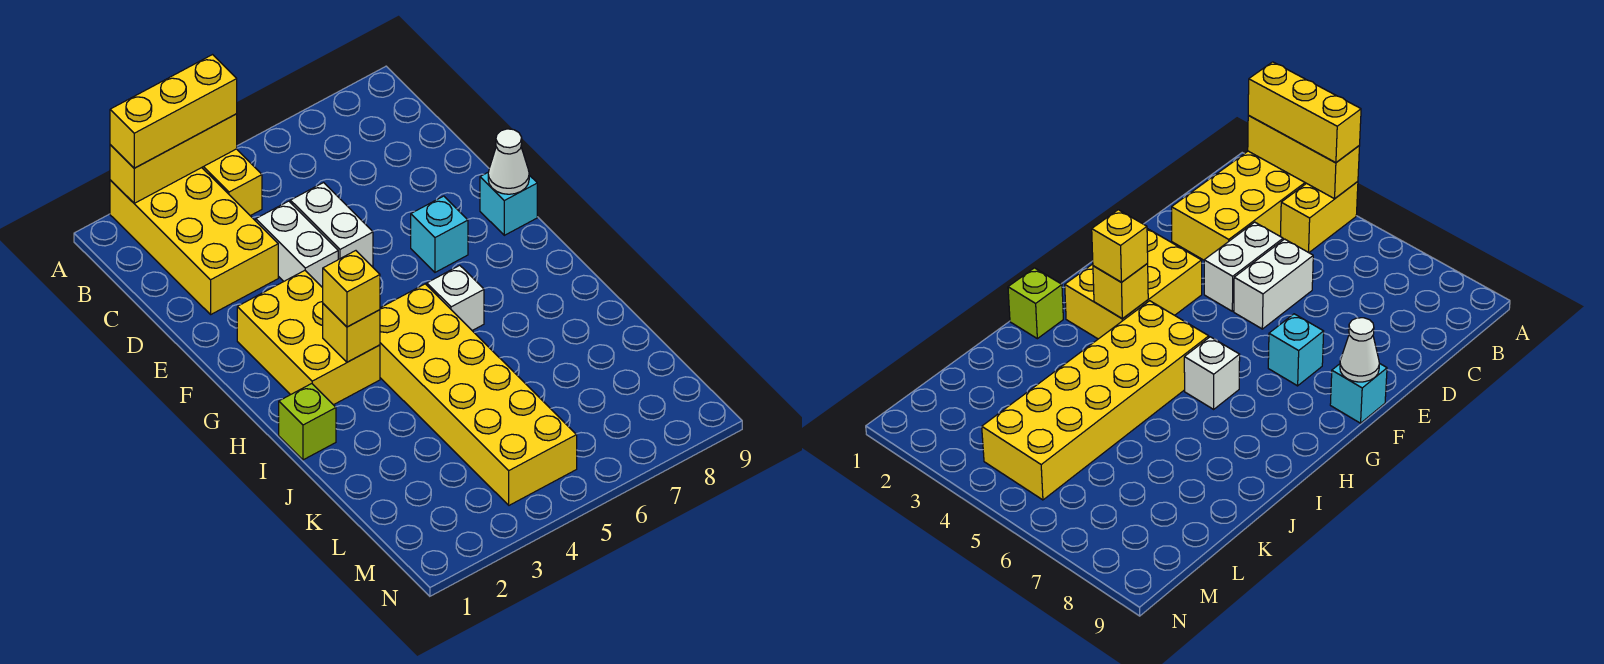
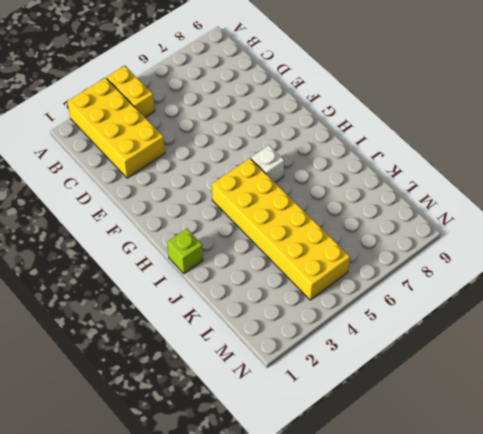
none -> white 1x2 brick [256,201,338,288]
none -> white 1x2 brick [290,183,373,267]
none -> yellow 2x3 brick [237,270,380,405]

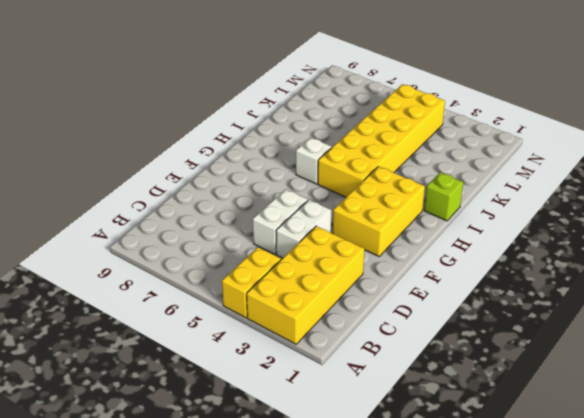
none -> cyan 1x1 brick [411,196,468,272]
none -> cyan 1x1 brick [480,173,537,235]
none -> yellow 1x3 brick [110,114,237,203]

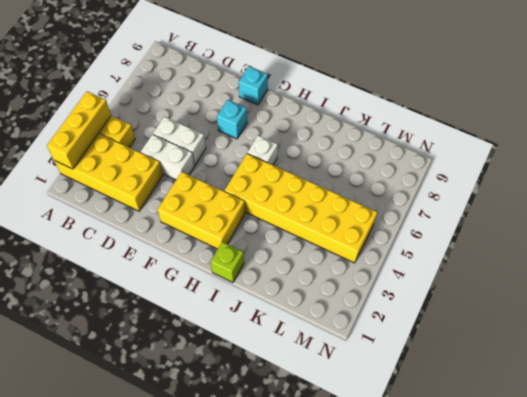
none -> white 1x1 cone [488,129,529,194]
none -> yellow 1x1 brick [323,304,380,362]
none -> yellow 1x3 brick [110,55,237,168]

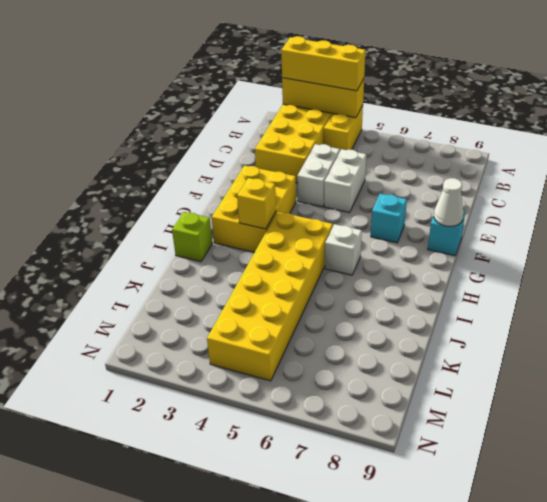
none -> yellow 1x1 brick [323,251,380,327]

